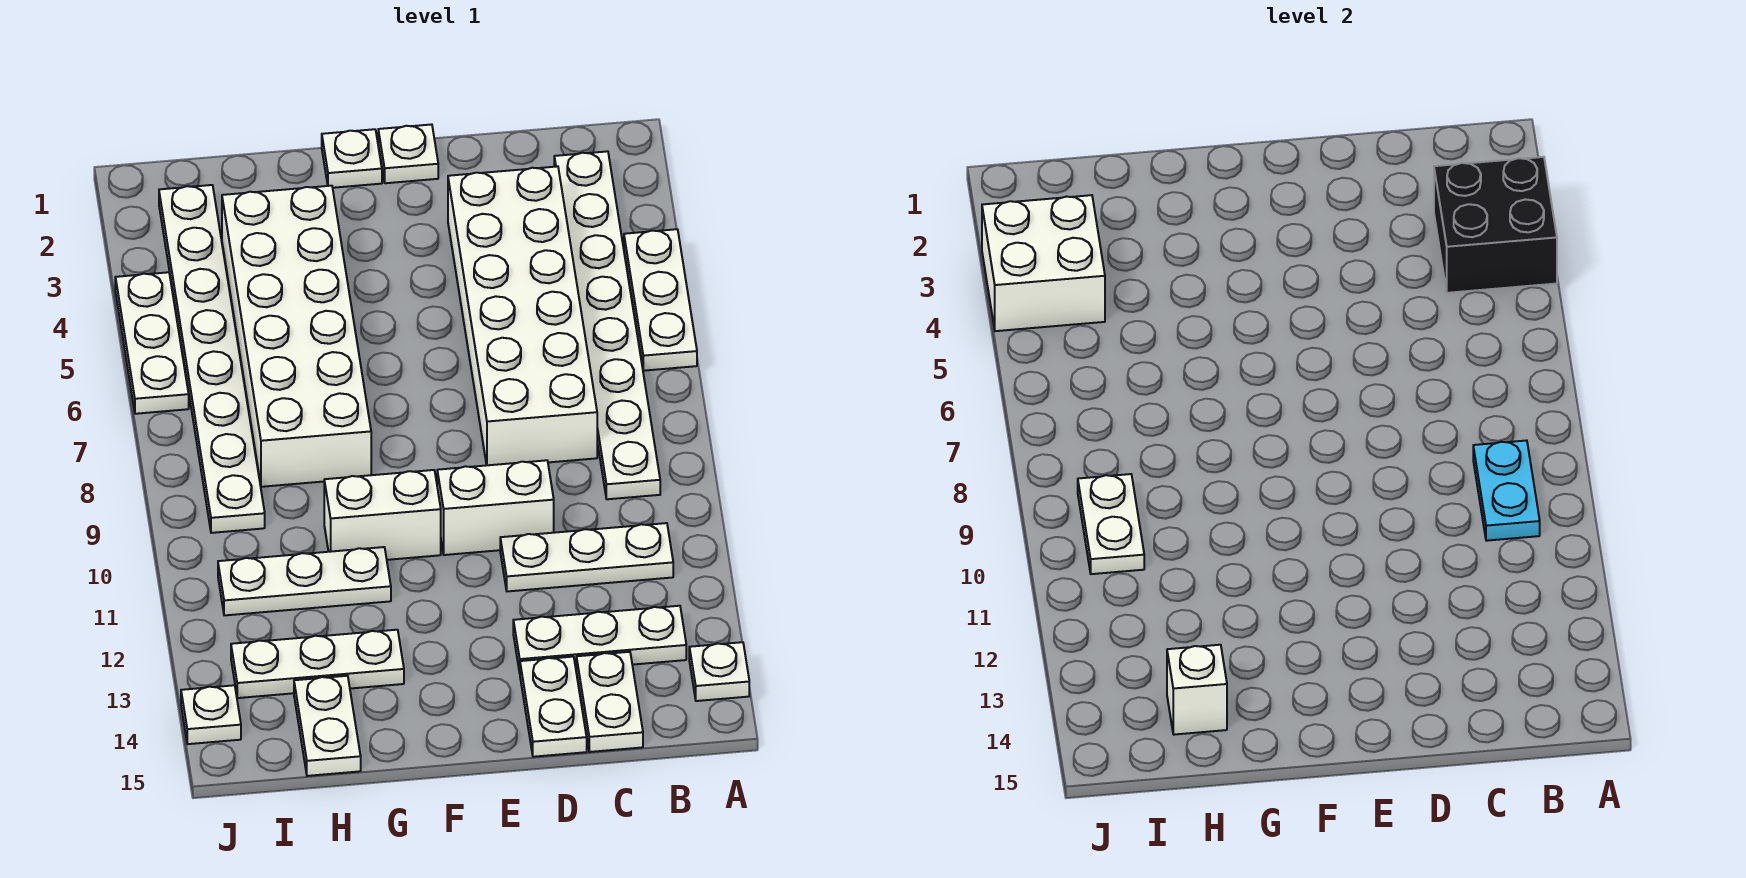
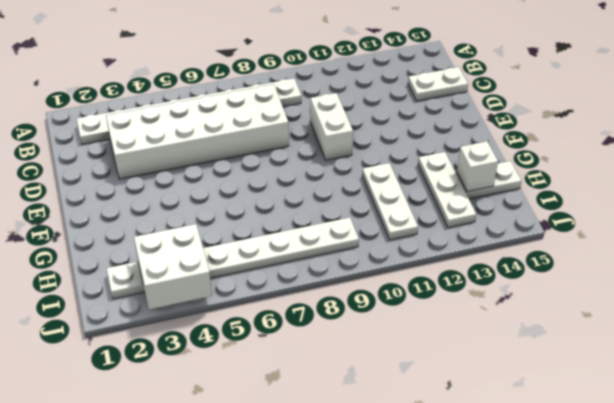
none -> white 1x3 plate [624,229,697,371]
none -> white 1x1 plate [689,642,749,701]
none -> white 1x3 plate [500,523,673,591]

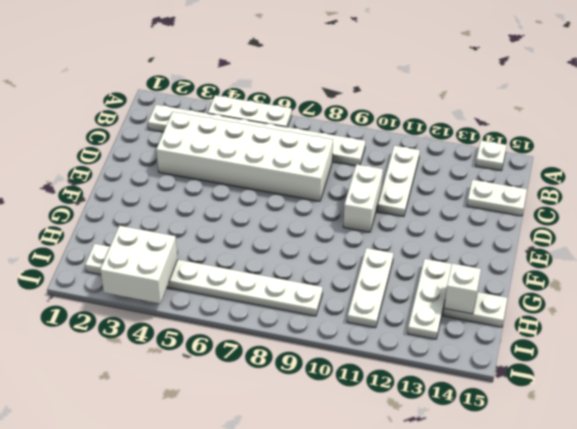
none -> white 1x3 plate [513,606,686,673]
none -> white 1x2 plate [520,657,587,757]
none -> white 1x1 plate [378,124,438,183]

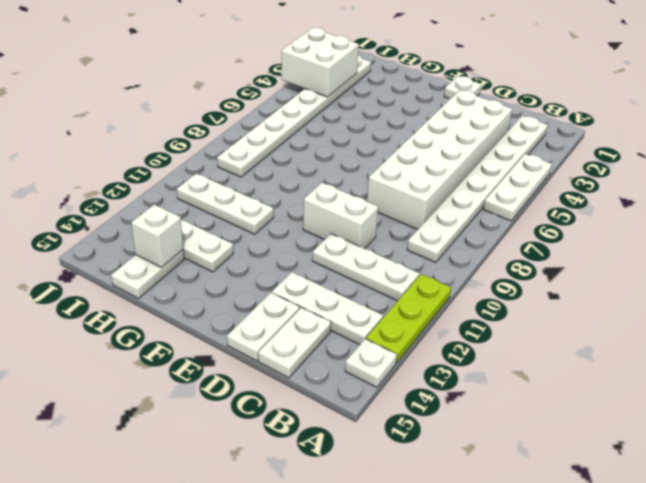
lime 1x3 plate [366,274,451,363] -> none
none -> white 1x1 plate [322,129,382,188]
none -> white 1x2 brick [324,470,441,560]
none -> white 2x6 brick [222,186,371,487]

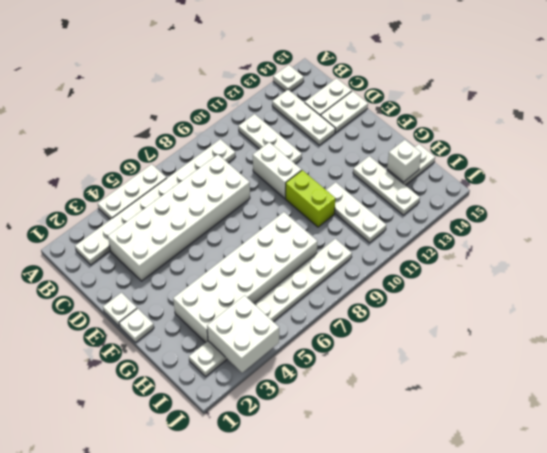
lime 1x2 brick [285,170,335,227] -> white 1x2 brick [324,470,441,560]
none -> white 1x3 plate [115,272,189,414]
none -> white 1x1 plate [181,685,241,744]
none -> black 2x2 brick [1434,157,1557,293]

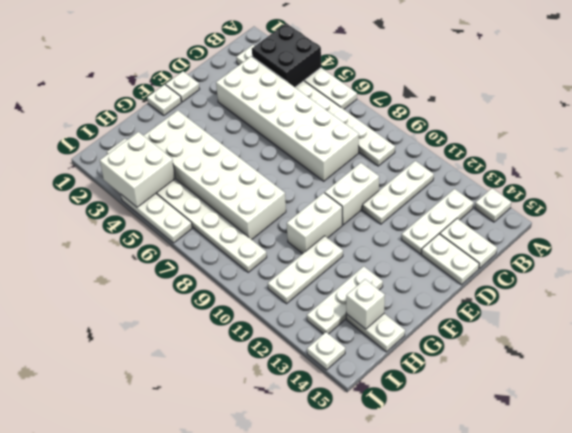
none -> cyan 1x2 plate [1473,440,1540,541]
none -> white 1x2 plate [1078,474,1144,574]

